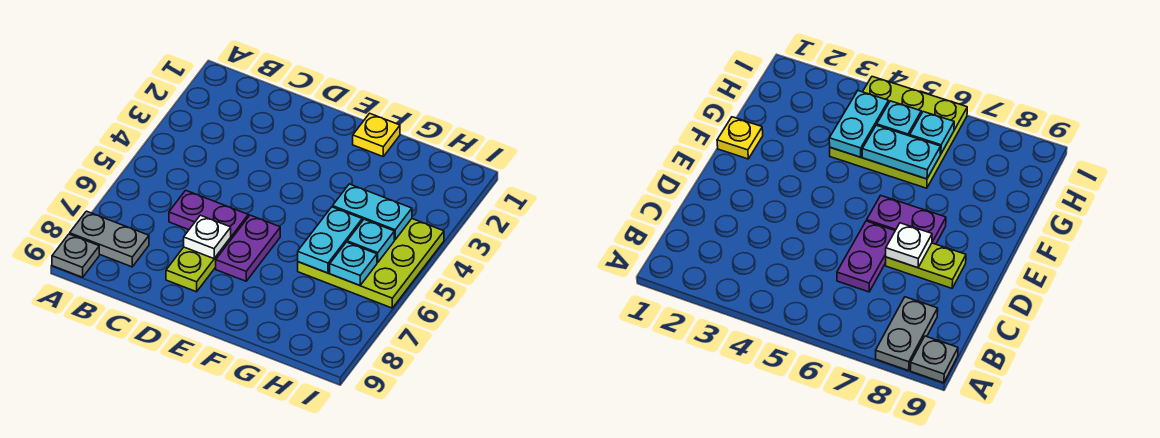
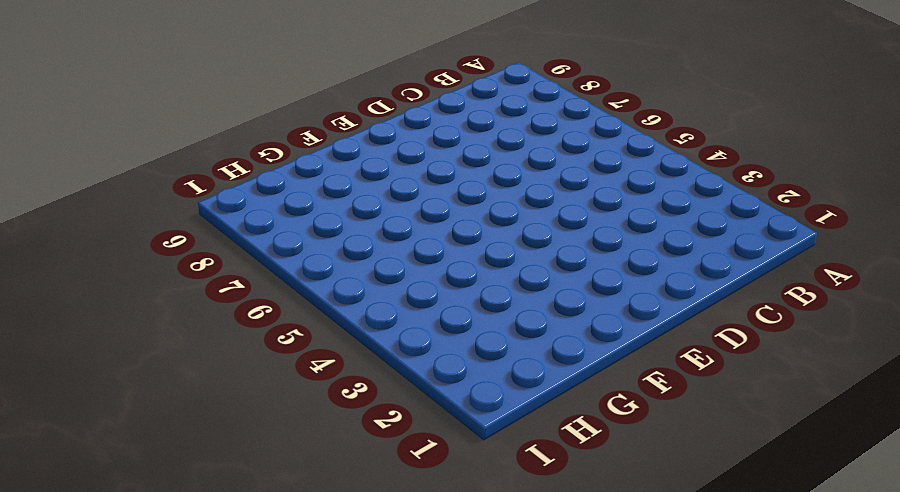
none -> grey 1x2 plate [70,211,149,267]
none -> grey 1x1 plate [52,234,99,277]
none -> purple 1x2 plate [169,190,248,239]

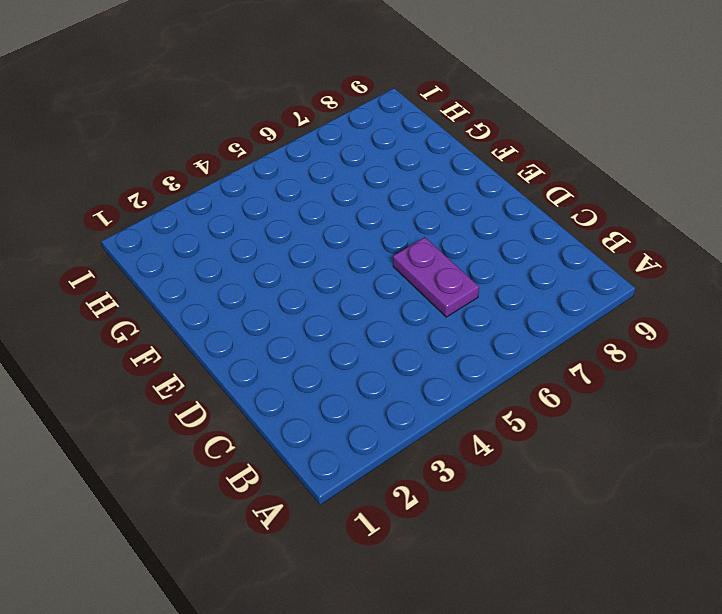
none -> grey 1x2 plate [70,211,149,267]
none -> grey 1x1 plate [52,234,99,277]
none -> lime 1x2 plate [166,238,231,292]

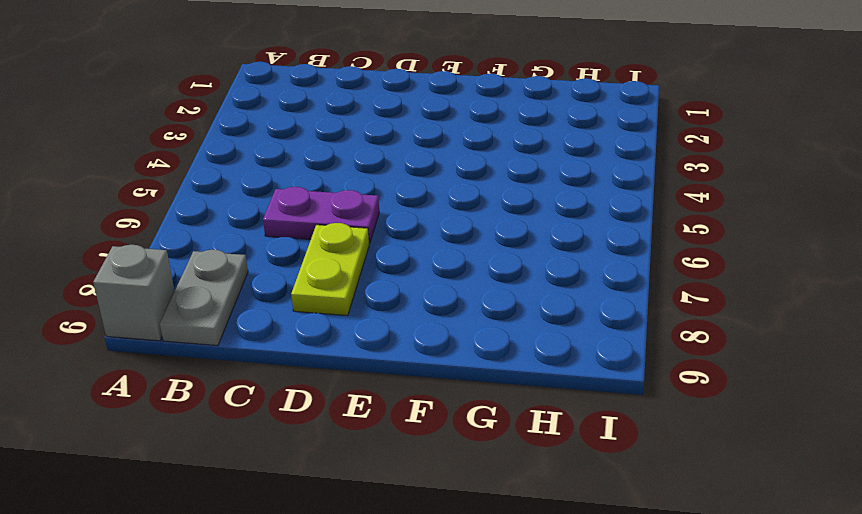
grey 1x1 brick [93,245,175,341] -> grey 1x1 plate [52,234,99,277]
grey 1x2 plate [160,250,248,346] -> grey 1x2 plate turned to [70,211,149,267]
none -> purple 1x2 plate [216,215,280,281]
none -> yellow 1x1 plate [353,113,400,156]
none -> lime 3x3 plate [298,219,444,308]

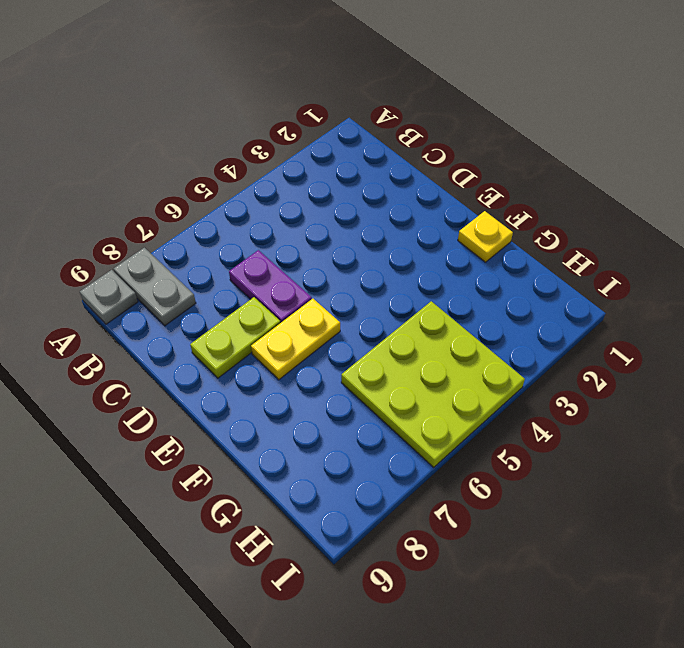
yellow 1x2 plate [251,299,340,380] -> purple 1x2 plate [216,215,280,281]
none -> white 1x1 plate [184,215,231,259]
none -> cyan 1x2 plate [333,184,412,240]
none -> cyan 1x2 plate [298,207,362,273]

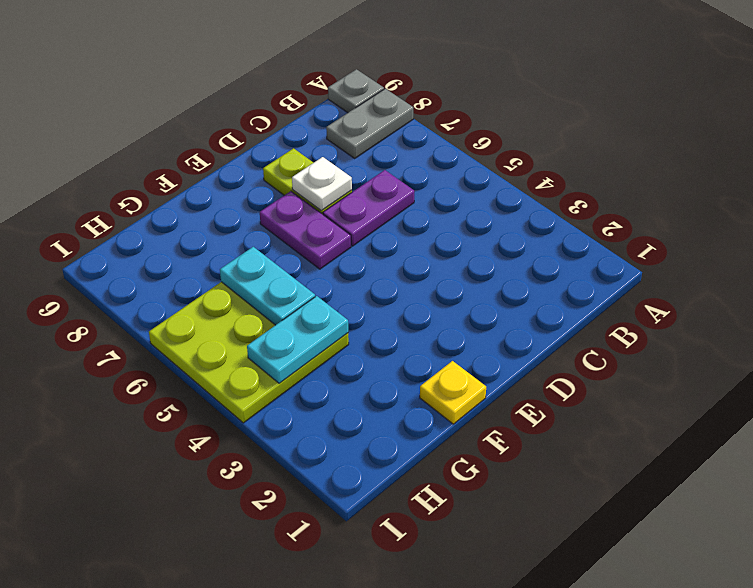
none -> cyan 1x1 plate [347,219,394,263]
none -> cyan 1x1 plate [330,242,377,285]

